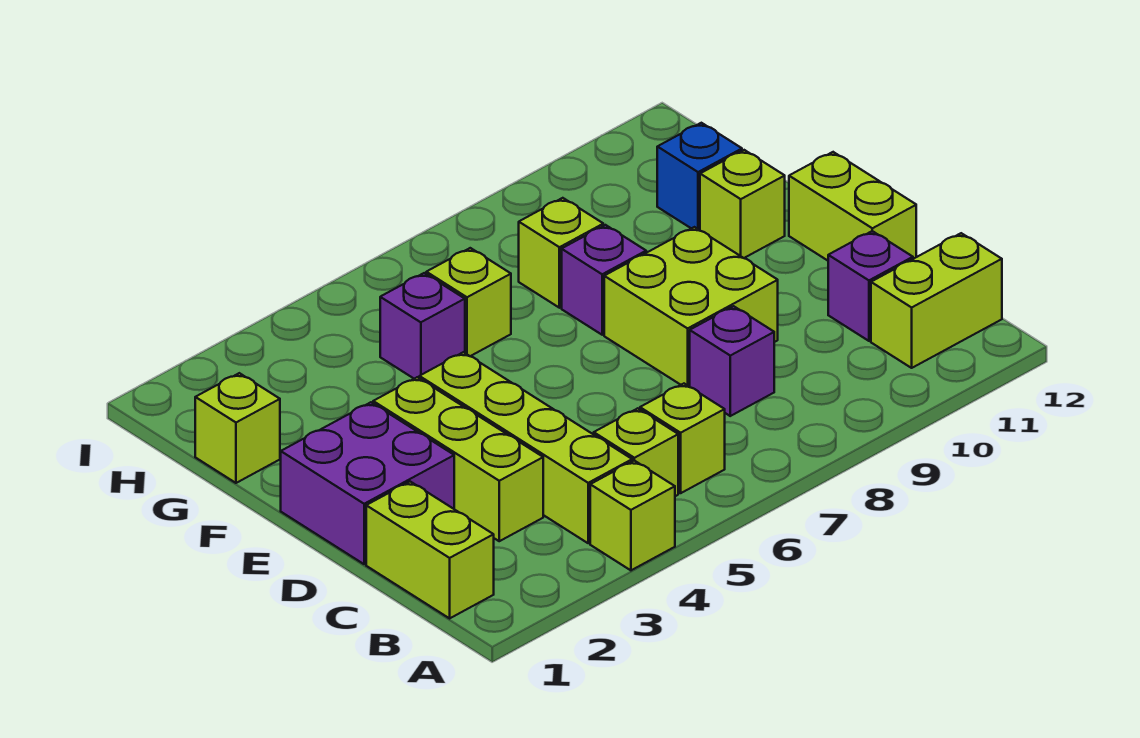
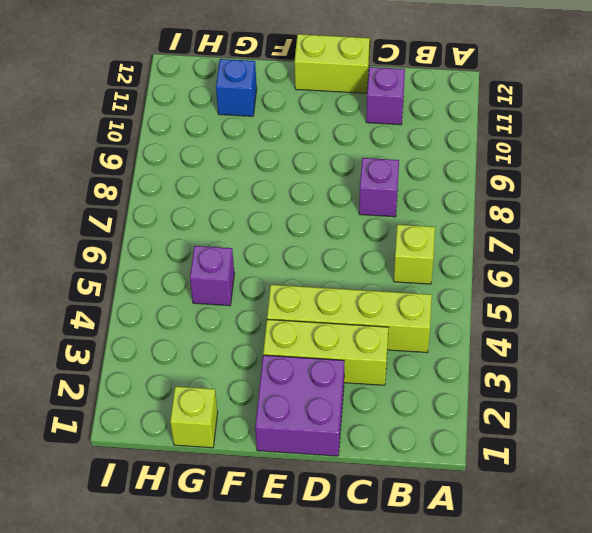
none -> lime 1x1 brick [590,461,675,570]
none -> lime 1x2 brick [366,482,494,618]
none -> lime 1x1 brick [594,408,678,496]

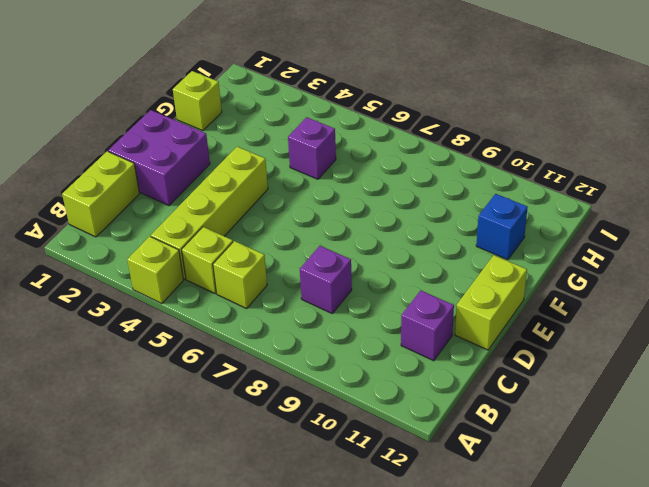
none -> lime 1x2 brick [871,233,1002,368]
none -> lime 1x3 brick [373,377,543,541]
none -> lime 2x2 brick [604,227,778,387]

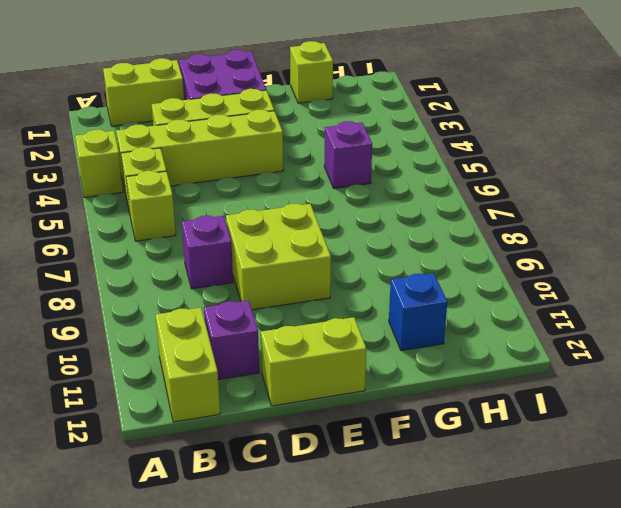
none -> purple 1x1 brick [562,225,646,335]
none -> lime 1x1 brick [700,150,785,258]
none -> lime 1x1 brick [426,248,511,356]

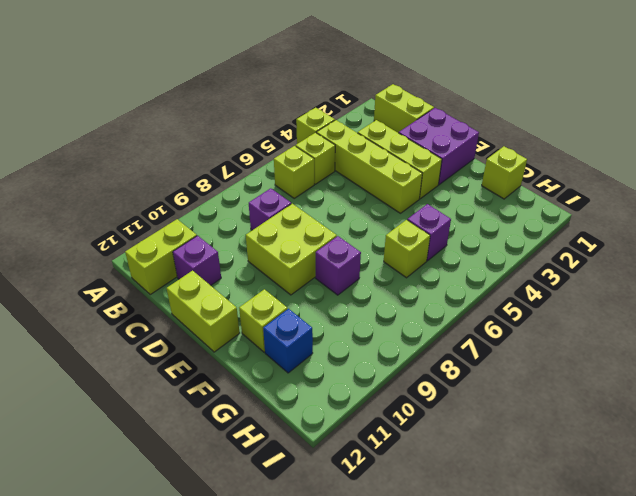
none -> lime 1x1 brick [519,198,603,308]

